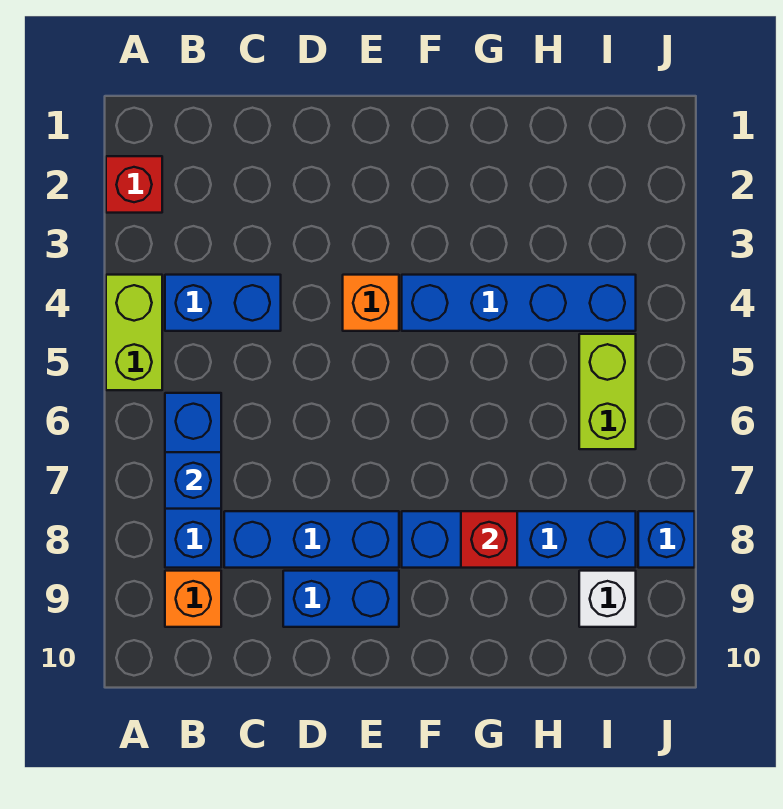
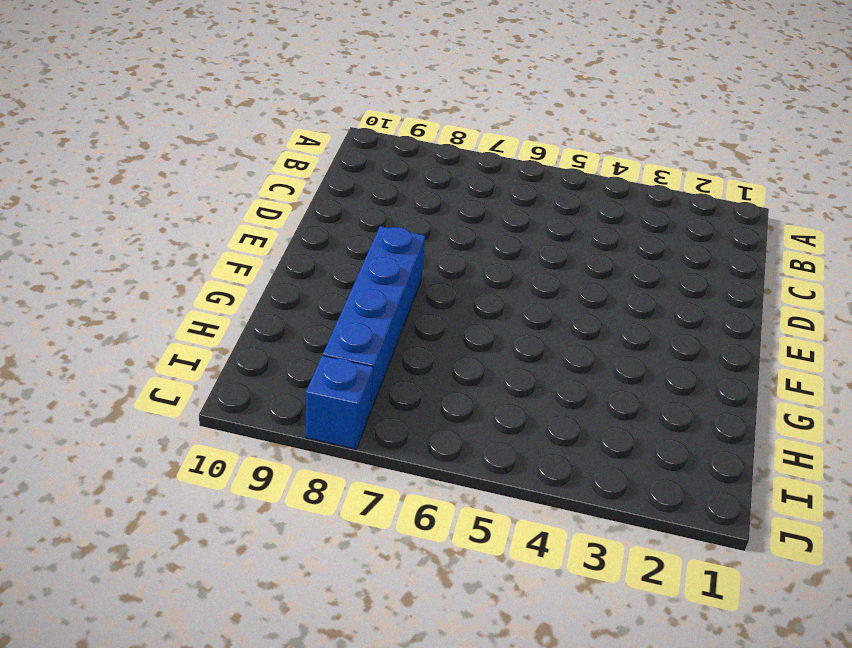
none -> red 1x1 brick [106,156,162,213]
none -> lime 1x2 brick [106,275,162,390]
none -> blue 1x2 brick [165,275,281,331]

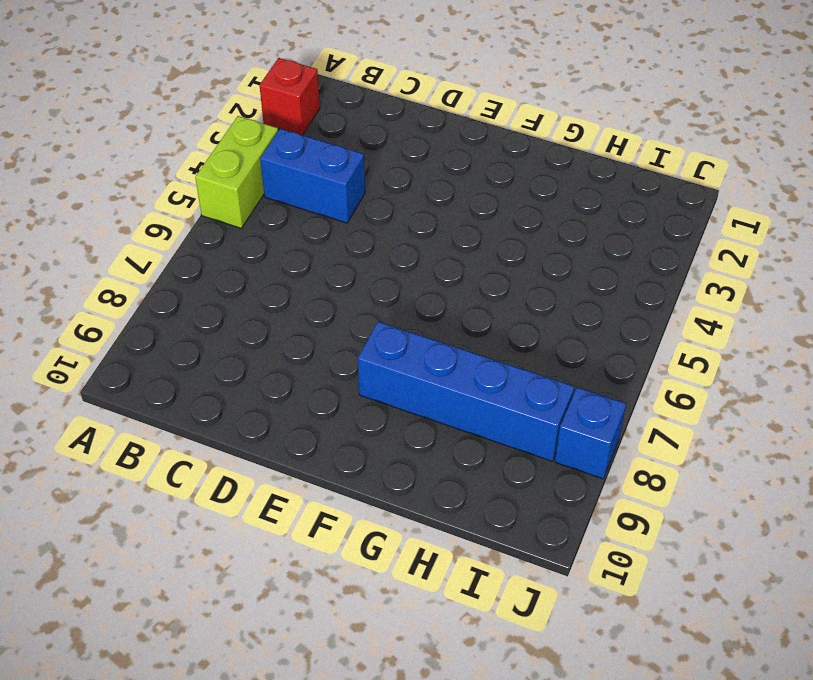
none -> blue 1x3 brick [165,393,221,568]
none -> orange 1x1 brick [165,571,221,627]
none -> blue 1x3 brick [224,511,399,568]

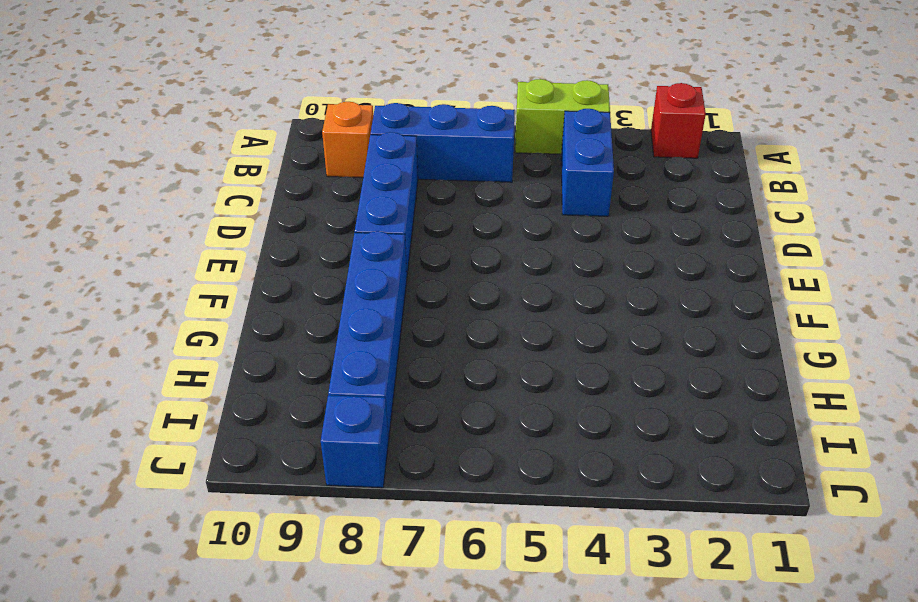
none -> blue 1x2 brick [283,571,399,627]
none -> orange 1x1 brick [343,275,399,331]
none -> blue 1x4 brick [402,275,636,331]

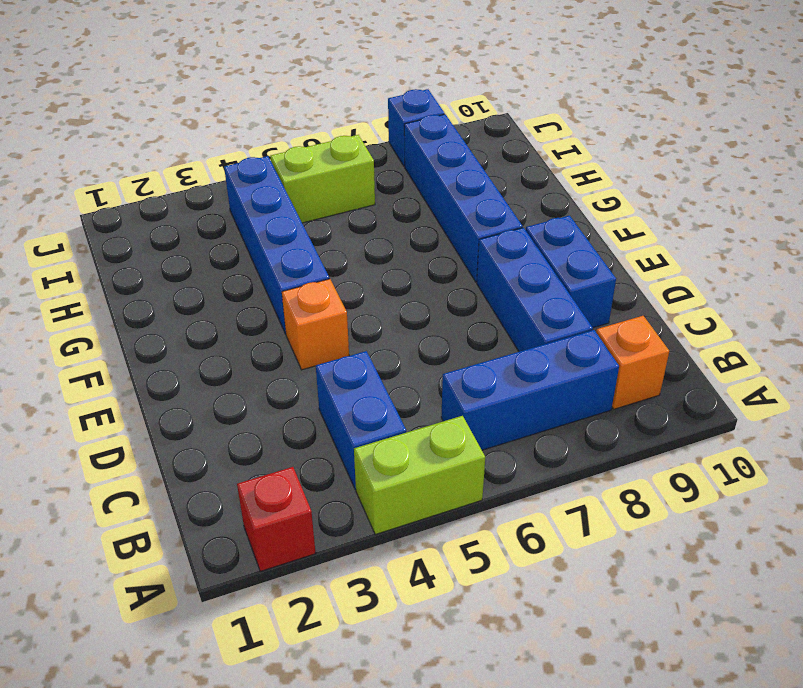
none -> white 1x1 brick [579,571,636,627]
none -> blue 1x1 brick [165,452,221,509]
none -> red 1x1 brick [461,511,517,568]

